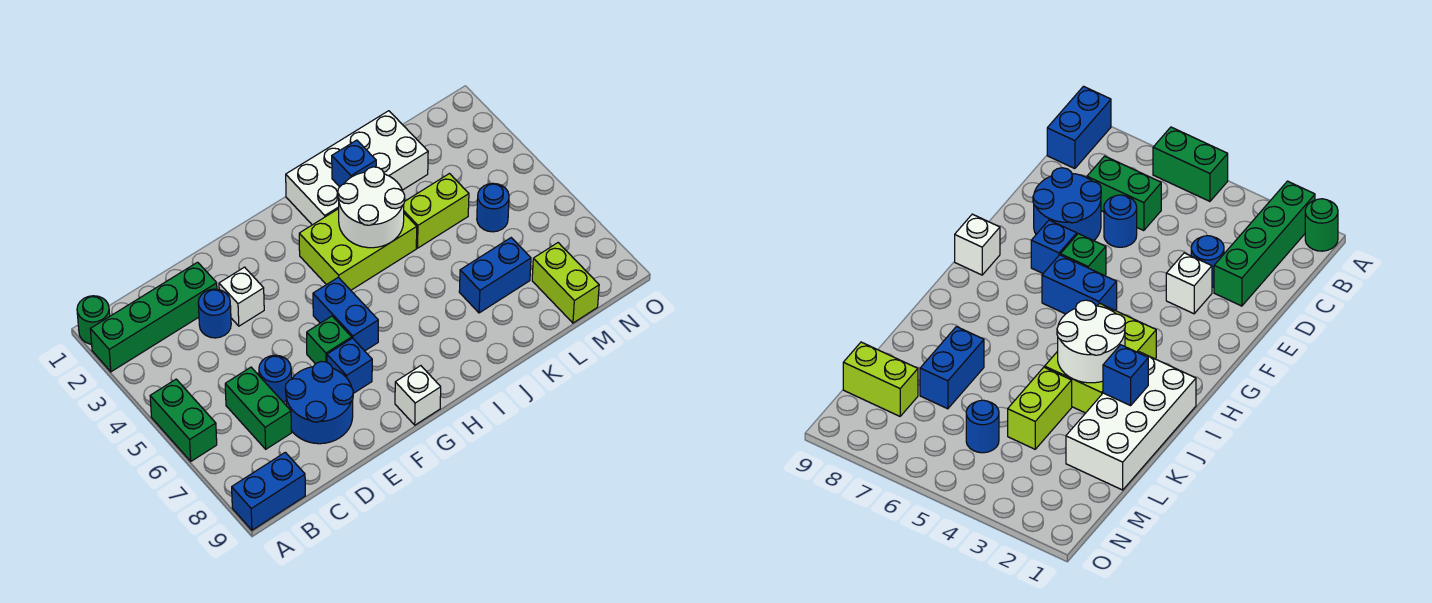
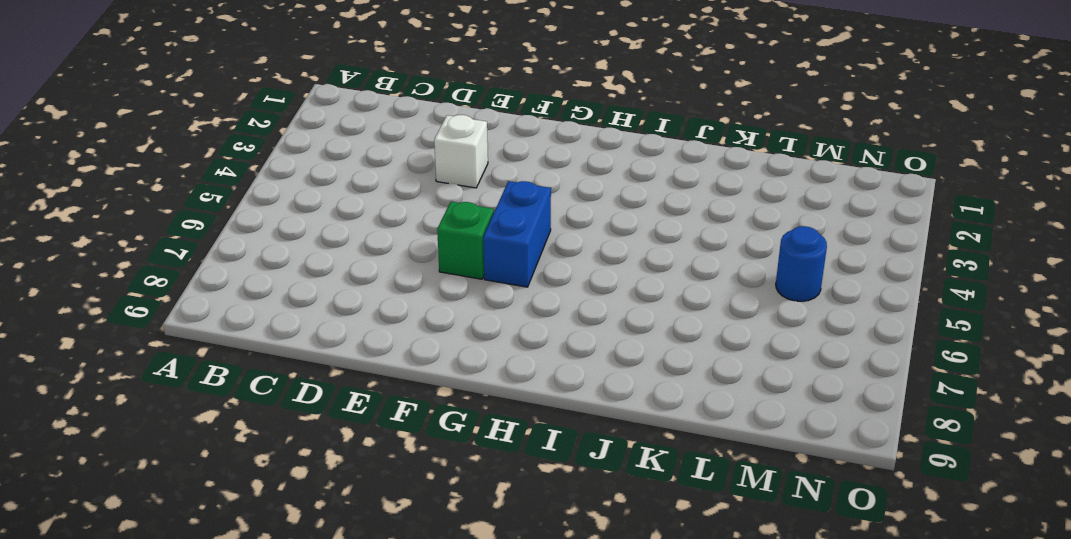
none -> green 1x1 round brick [77,296,110,344]
none -> green 1x4 brick [90,262,217,372]
none -> green 1x2 brick [150,379,217,461]

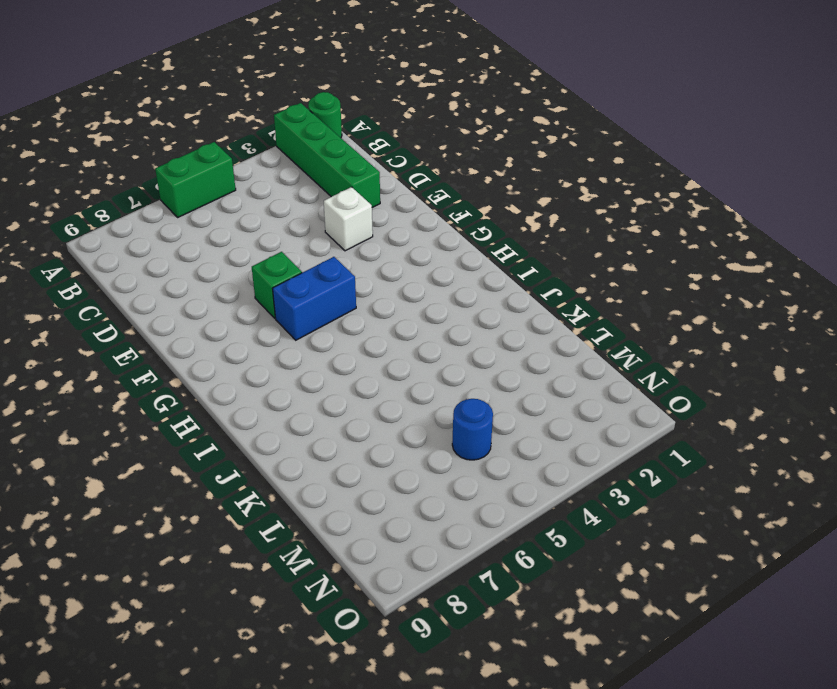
none -> blue 1x2 brick [232,452,305,530]
none -> green 1x2 brick [225,367,291,449]
none -> blue 1x1 round brick [198,289,231,338]

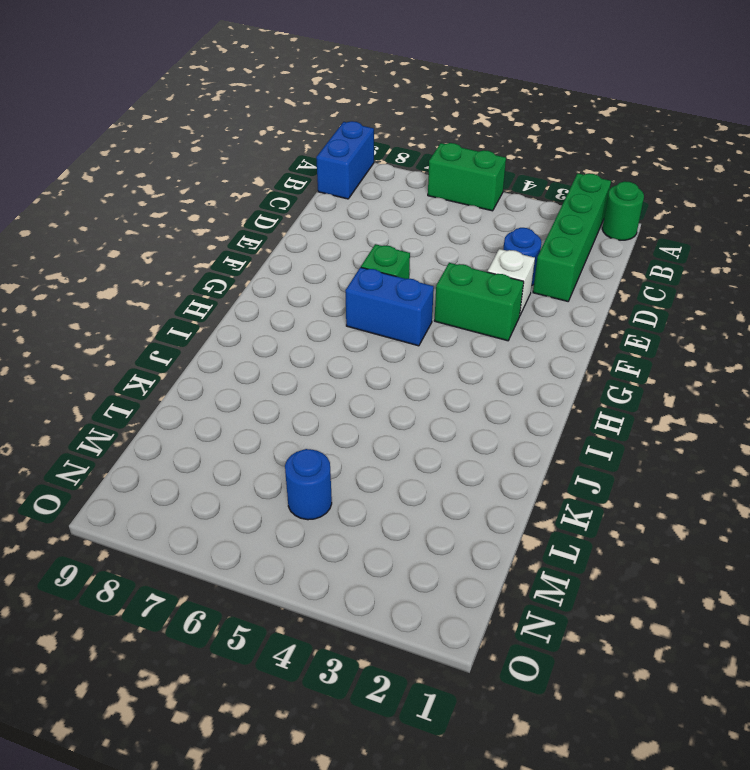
green 1x2 brick [434,263,524,341] -> green 1x2 brick moved to [225,367,291,449]
none -> blue 1x1 round brick [259,355,291,402]
none -> blue 2x2 round brick [285,361,353,444]
none -> blue 1x1 brick [327,338,372,393]

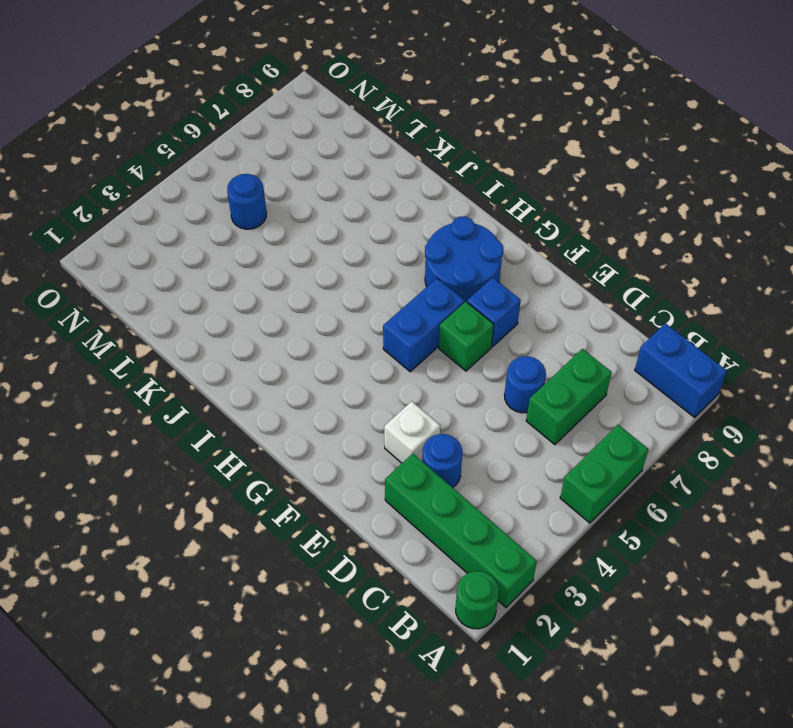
blue 2x2 round brick [425,217,503,303] -> blue 2x2 round brick moved to [285,361,353,444]
none -> white 1x1 brick [395,366,441,425]
none -> lime 2x3 brick [299,209,417,290]
none -> white 2x4 brick [286,111,428,225]

